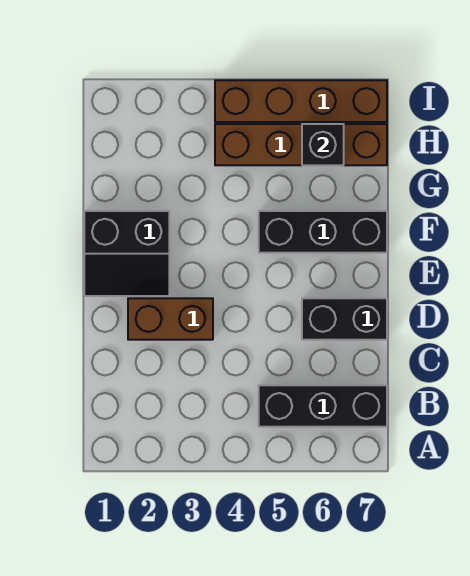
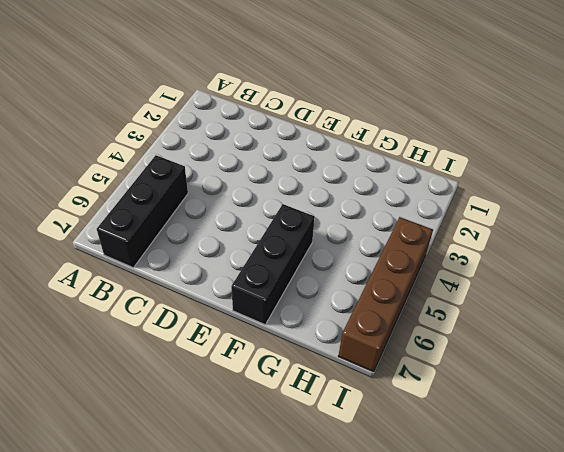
none -> brown 1x2 brick [128,298,213,340]
none -> black 1x2 brick [302,298,387,340]

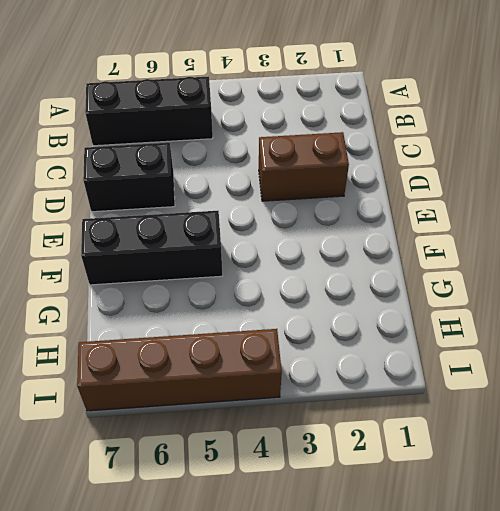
none -> black 2x2 slope [84,211,169,296]
none -> brown 1x4 brick [215,124,387,165]

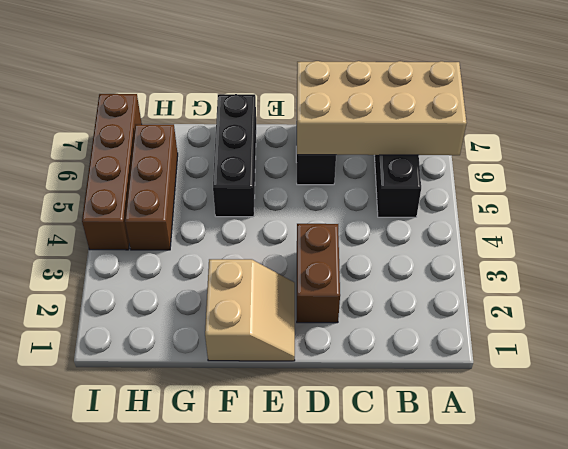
tan 2x4 brick [297,61,467,155] -> none
tan 2x2 slope [205,259,295,361] -> black 2x2 slope [84,211,169,296]
brown 1x3 brick [125,124,178,250] -> brown 1x4 brick [215,124,387,165]
none -> black 1x1 brick [302,124,344,165]

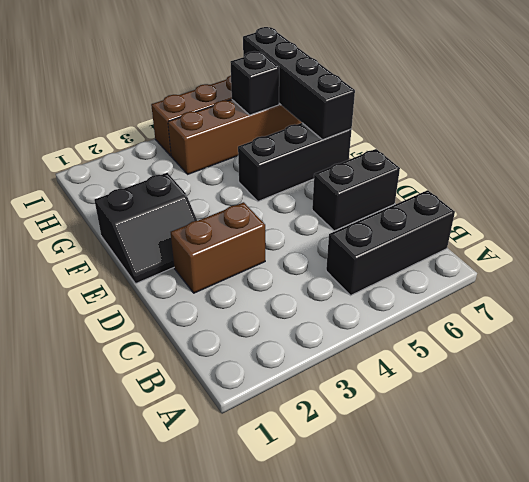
black 1x4 brick [243,27,355,140] -> none

